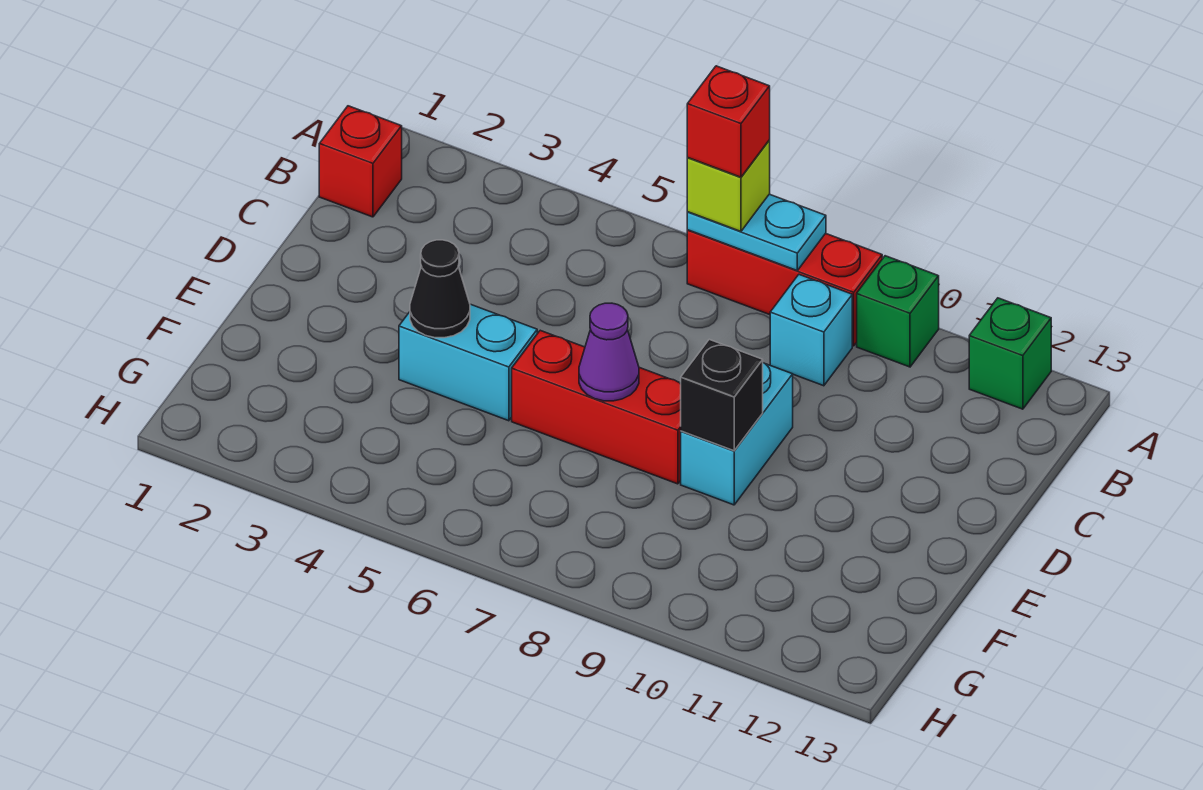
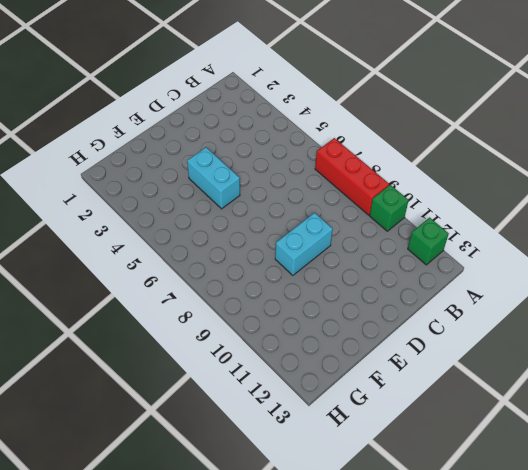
none -> red 1x1 brick [319,106,402,217]
none -> cyan 1x1 brick [770,275,852,386]
none -> red 1x3 brick [512,330,681,484]

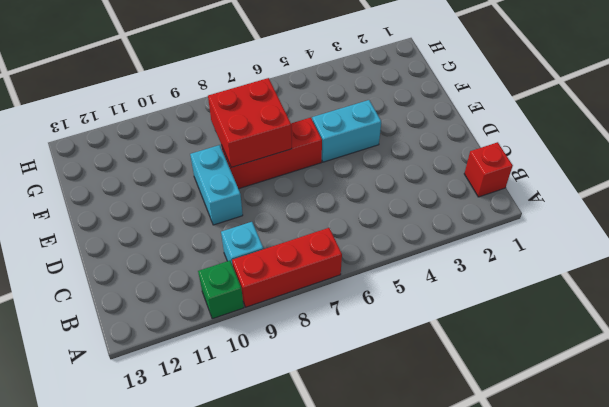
red 2x2 brick [208,78,292,168] -> purple 1x1 cone [579,303,639,401]
none -> green 1x1 brick [969,298,1051,409]
none -> cyan 1x2 plate [687,194,826,270]
none -> black 1x1 cone [410,240,470,338]

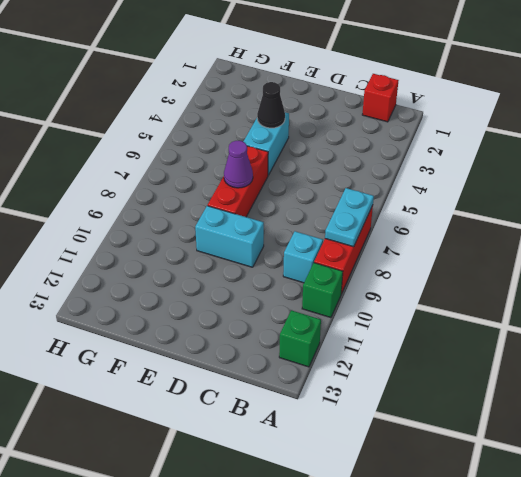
none -> black 1x1 brick [681,339,763,451]
none -> lime 1x1 brick [687,140,770,231]
none -> red 1x1 brick [687,66,770,177]

